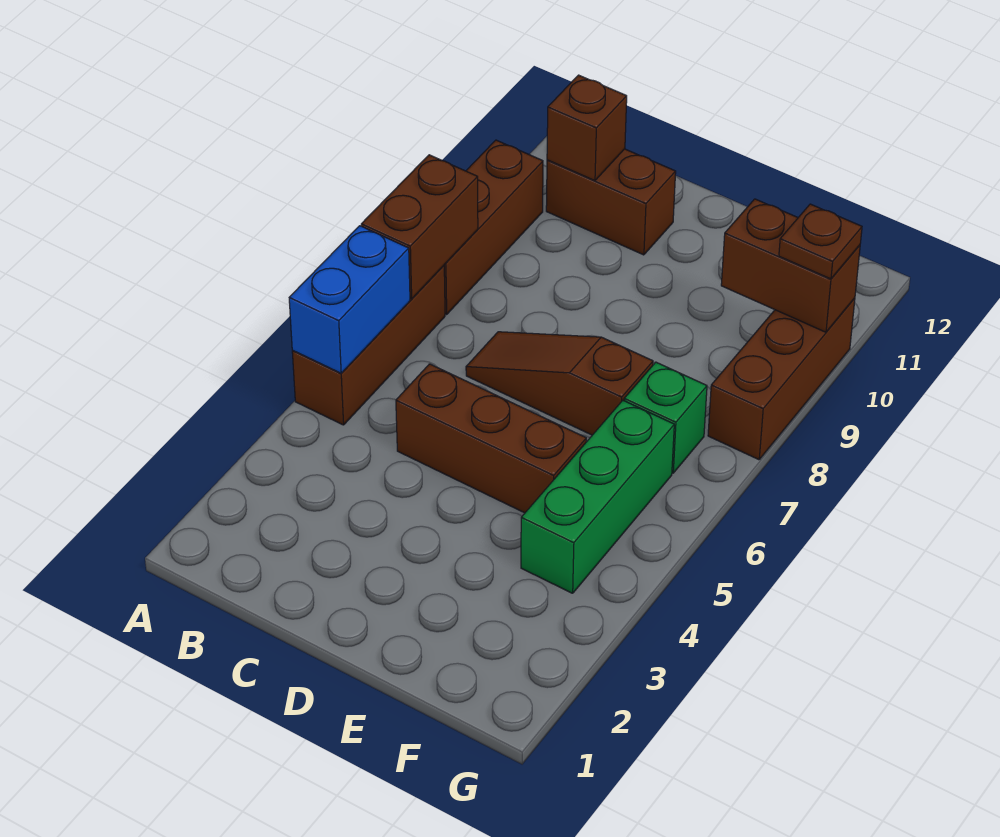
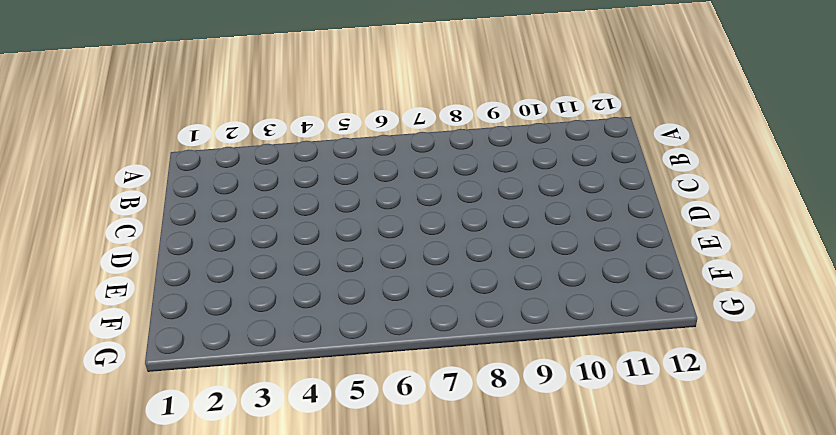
none -> brown 1x3 brick [292,266,445,425]
none -> brown 1x3 brick [444,140,543,315]
none -> brown 1x2 brick [546,149,676,255]

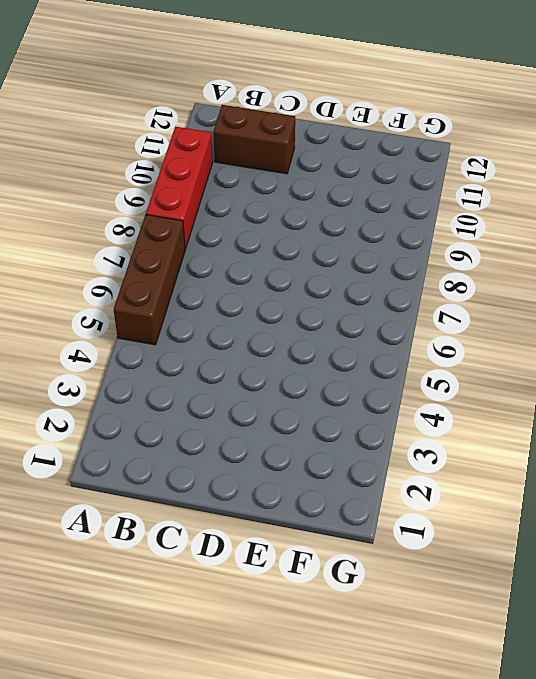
red 1x3 brick [146,127,213,249] -> brown 1x3 brick [444,140,543,315]
none -> brown 1x3 brick [396,364,586,513]
none -> brown 1x3 slope [466,332,653,435]
none -> green 1x3 brick [521,400,674,593]

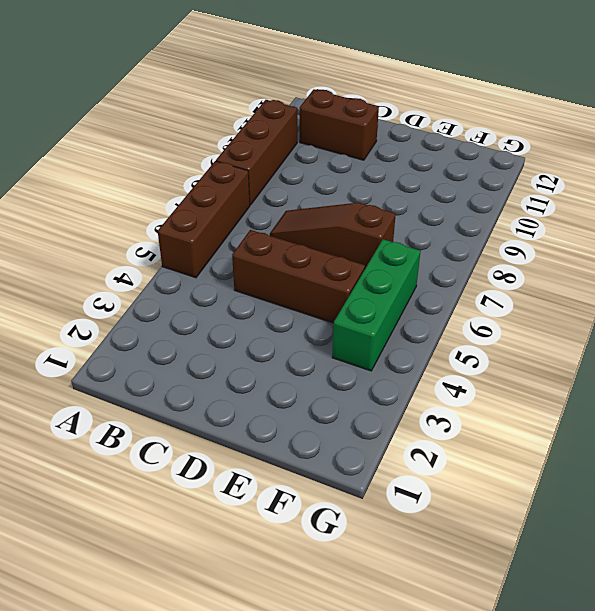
none -> green 1x1 brick [624,362,707,473]
none -> brown 1x3 brick [708,298,855,460]
none -> blue 1x2 brick [289,226,410,373]

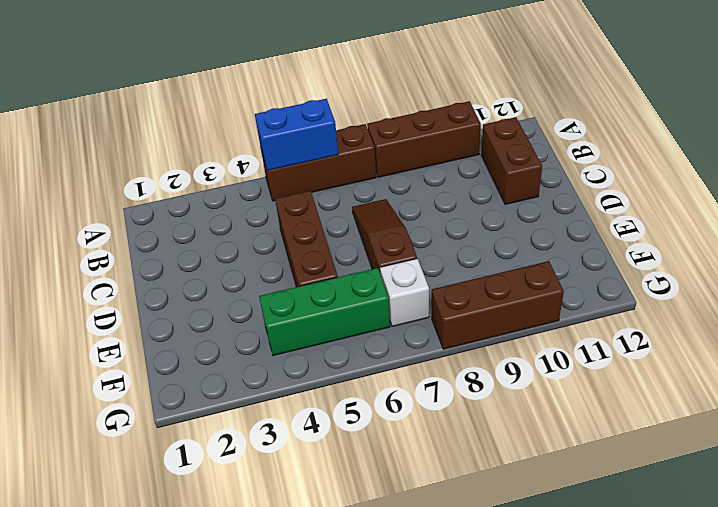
white 1x1 brick [380,259,429,326] -> green 1x1 brick [624,362,707,473]
none -> brown 1x2 brick [361,155,478,299]
none -> brown 1x1 brick [547,75,627,181]
none -> brown 1x2 brick [721,199,860,332]

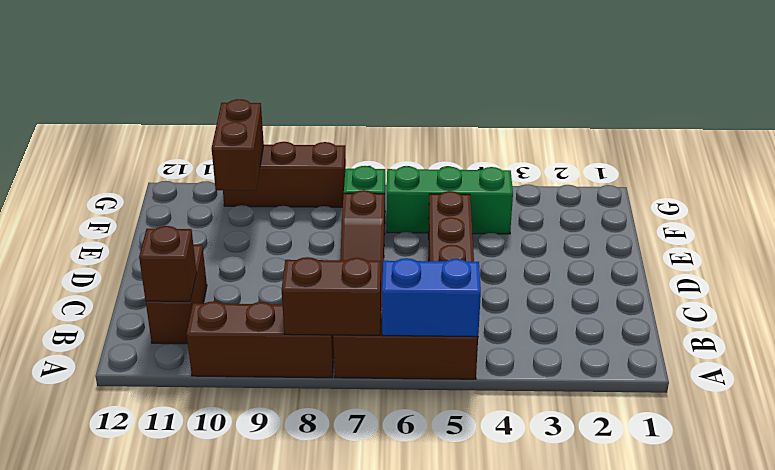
none -> brown 1x1 plate [779,204,862,279]

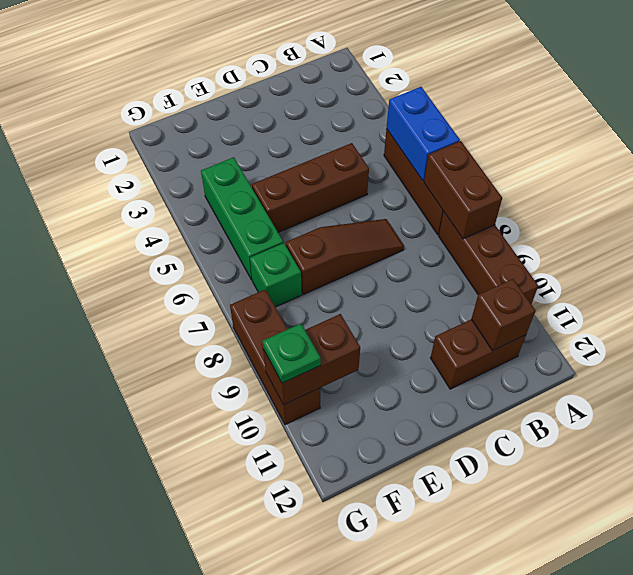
green 1x1 plate [263,324,321,383] -> brown 1x1 plate [779,204,862,279]

